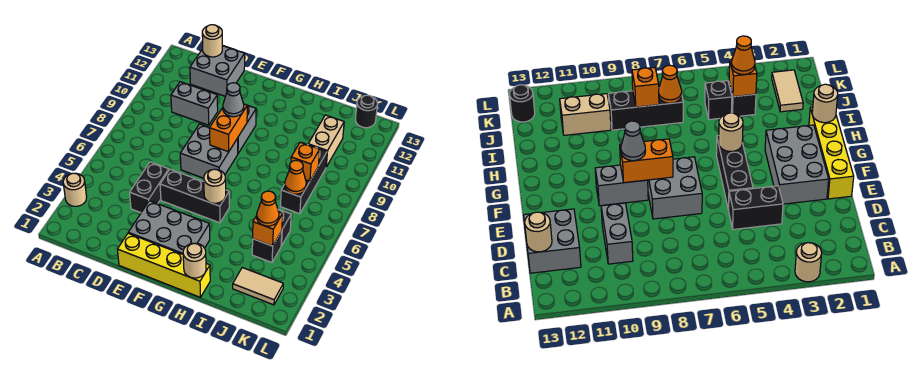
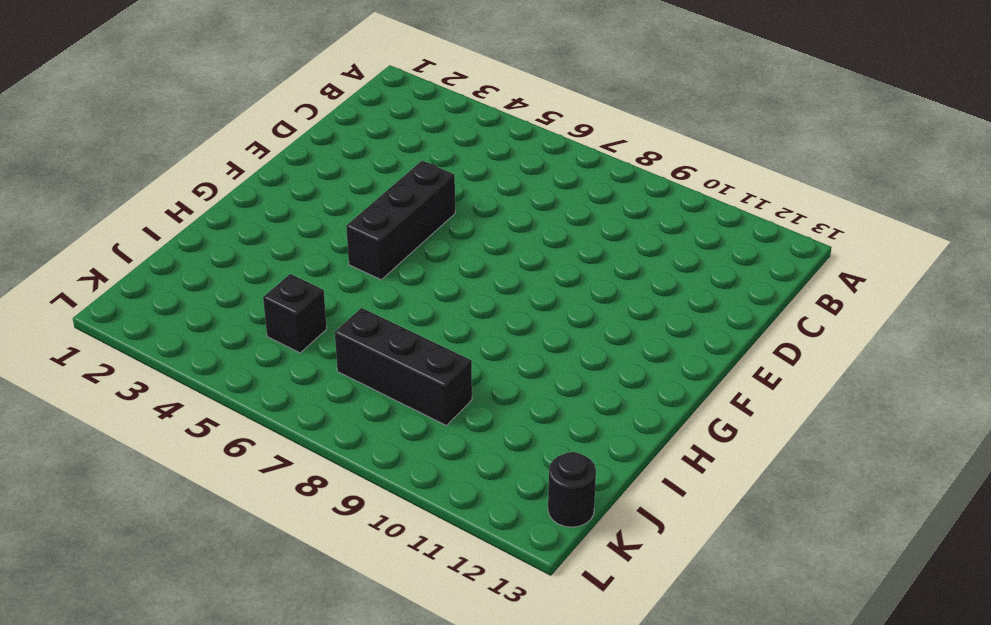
none -> tan 1x1 round brick [63,173,87,206]
none -> grey 1x2 brick [171,82,218,125]
none -> grey 2x2 brick [190,46,245,96]

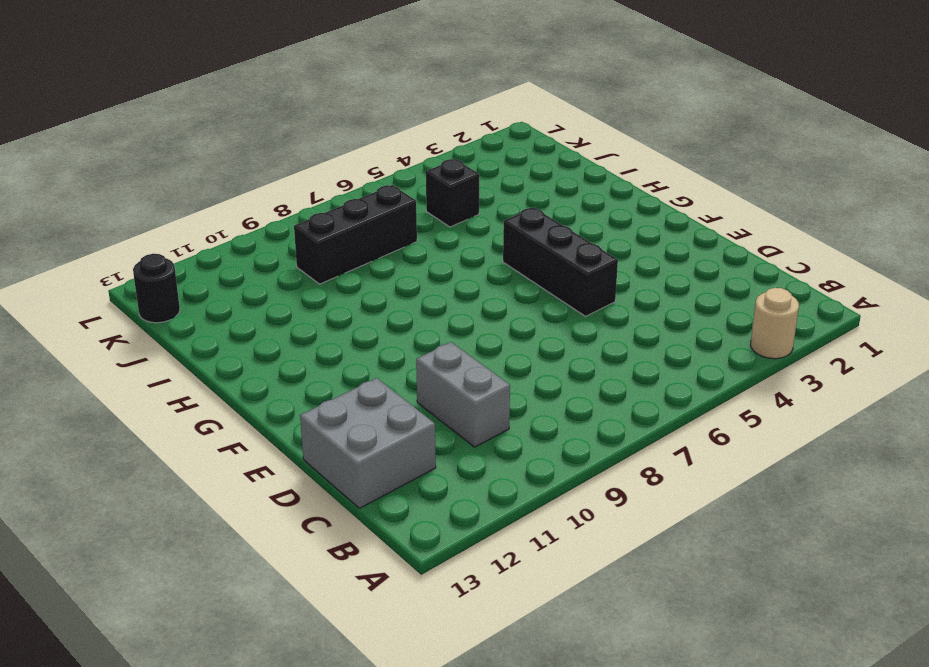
none -> black 1x2 brick [130,162,169,213]
none -> yellow 1x4 brick [117,233,210,297]
none -> grey 2x3 brick [129,201,210,254]

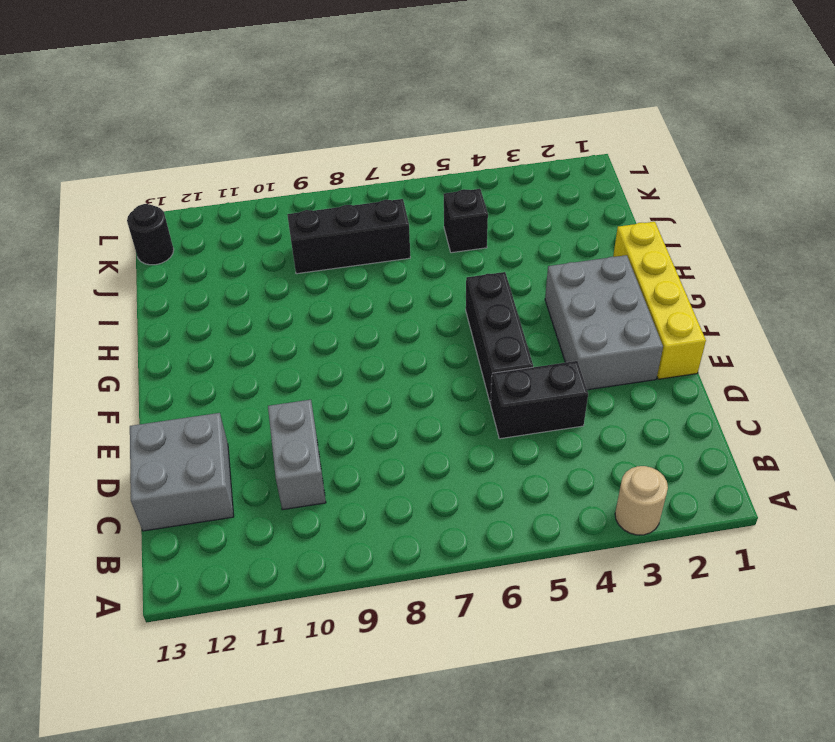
none -> grey 2x2 brick [180,124,238,178]
none -> grey 1x2 brick [238,105,256,153]
none -> tan 1x2 tile [233,268,283,305]

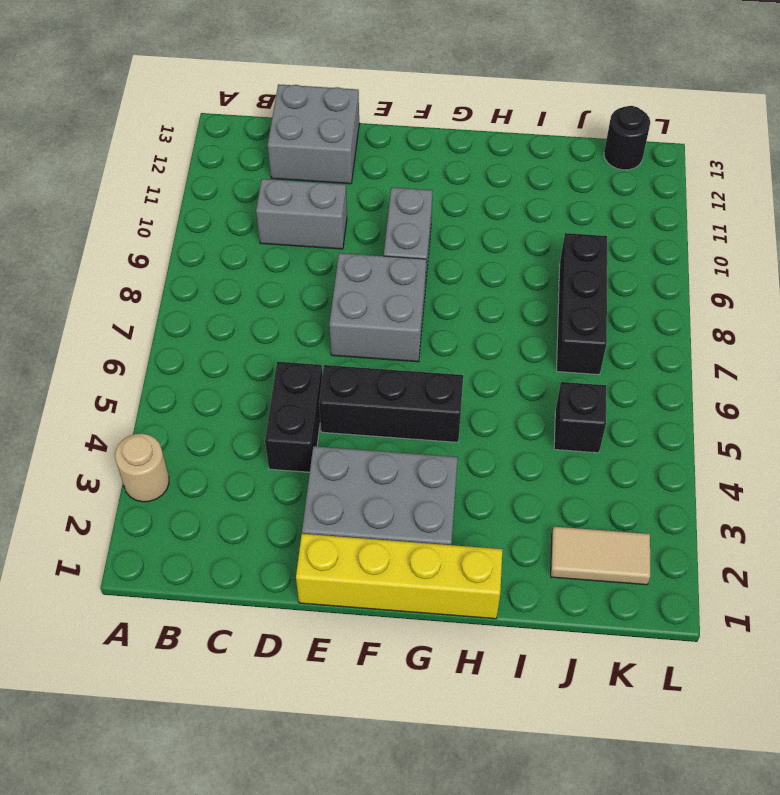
none -> black 1x1 brick [252,231,282,263]
none -> tan 1x2 brick [308,115,344,167]
none -> tan 1x1 round brick [202,25,222,57]

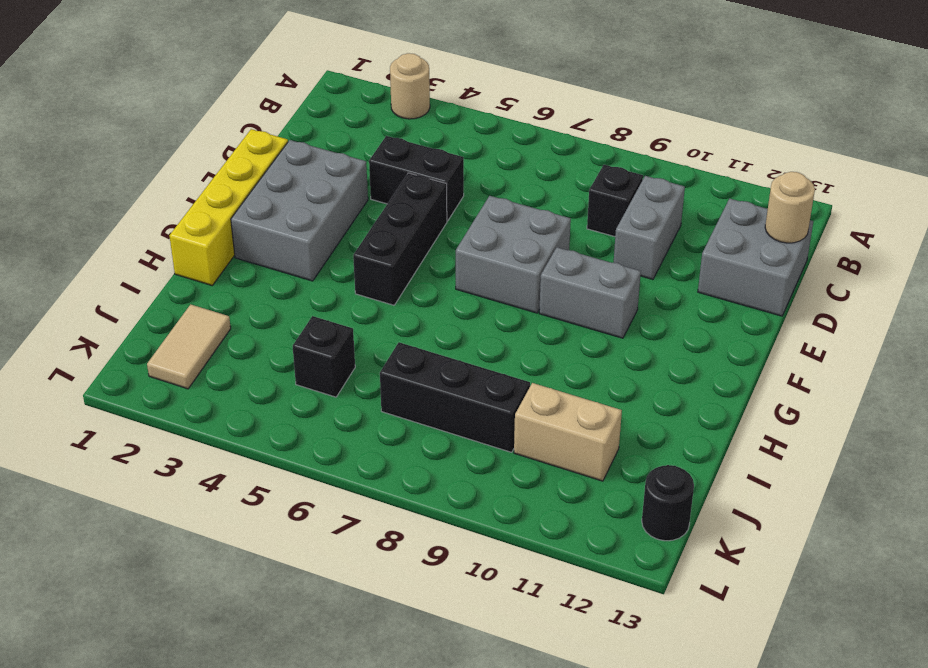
black 1x1 brick [587,165,643,237] -> black 1x1 brick moved to [252,231,282,263]
none -> orange 1x2 brick [210,104,247,152]
none -> tan 1x1 round brick [204,169,226,203]
none -> tan 1x1 round brick [183,243,206,278]

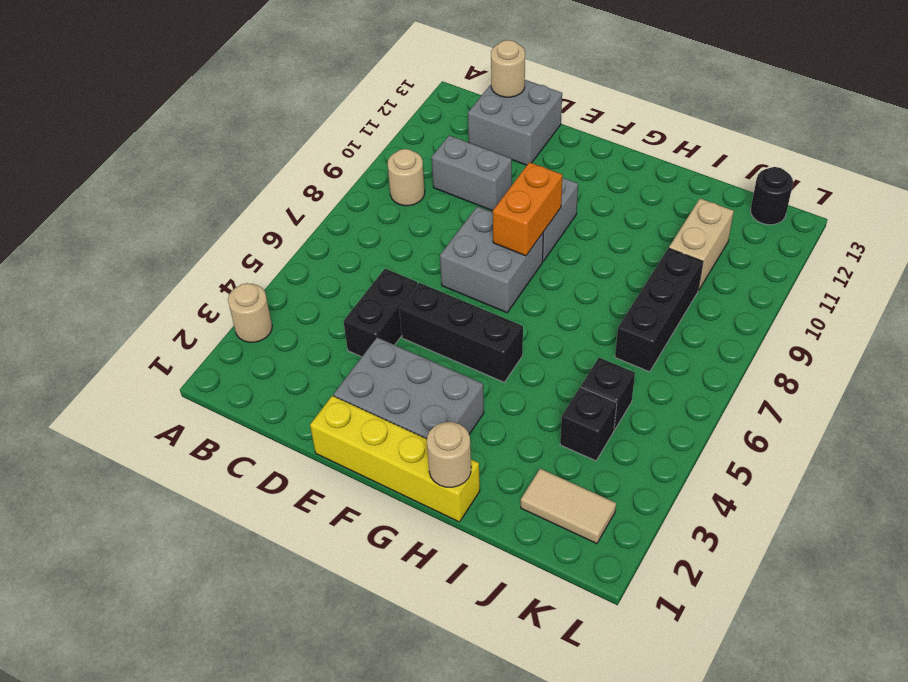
tan 1x1 round brick [388,149,425,206] -> tan 1x1 round brick moved to [204,169,226,203]
none -> orange 1x1 brick [253,212,283,246]
none -> orange 1x1 cone [285,160,306,194]
none -> orange 1x1 brick [291,142,320,181]

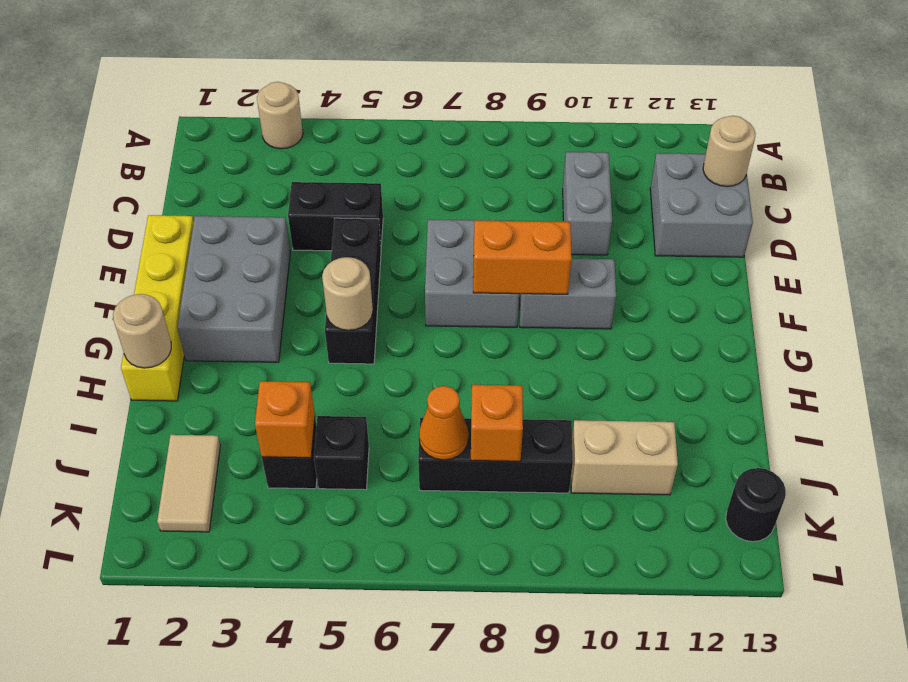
none -> grey 1x1 cone [223,83,244,117]
none -> orange 1x1 cone [257,191,279,226]

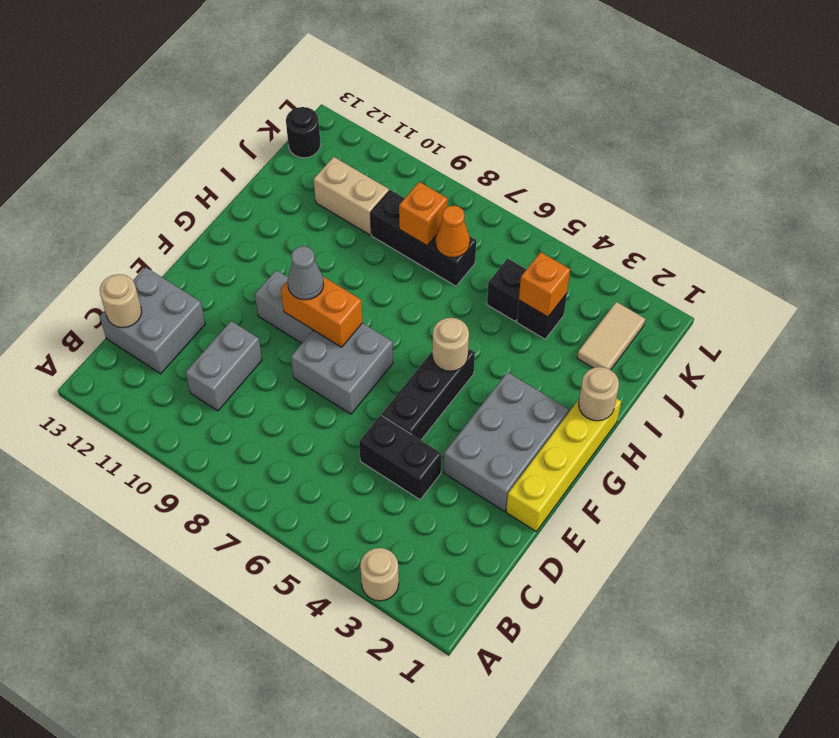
none -> orange 1x1 cone [257,191,279,226]

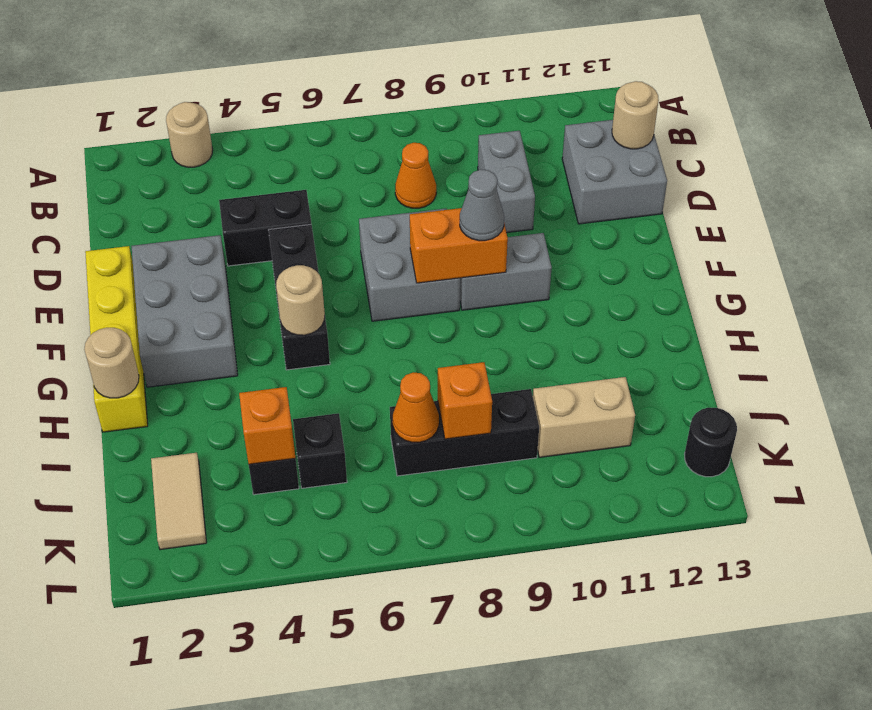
orange 1x1 cone [395,143,436,208] -> orange 1x1 cone moved to [257,191,279,226]

